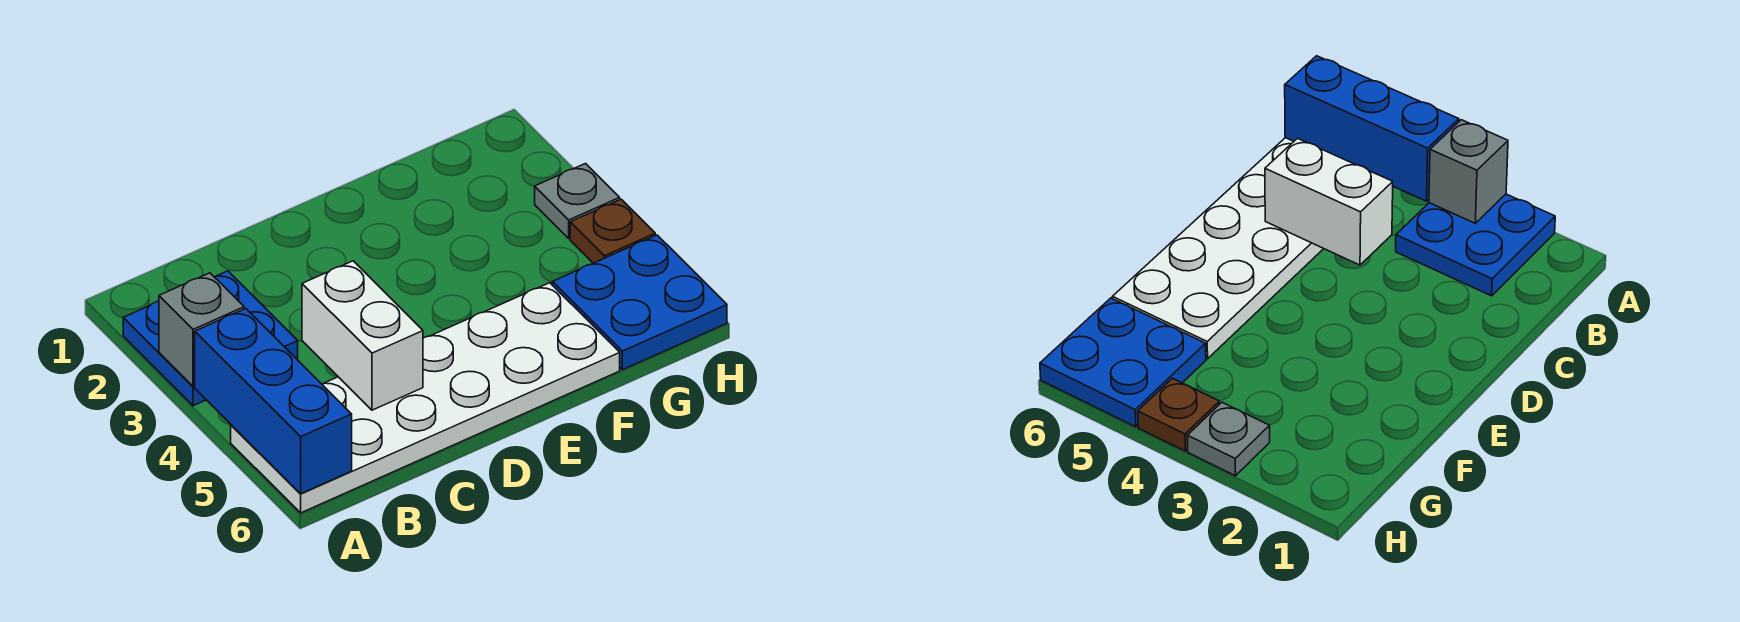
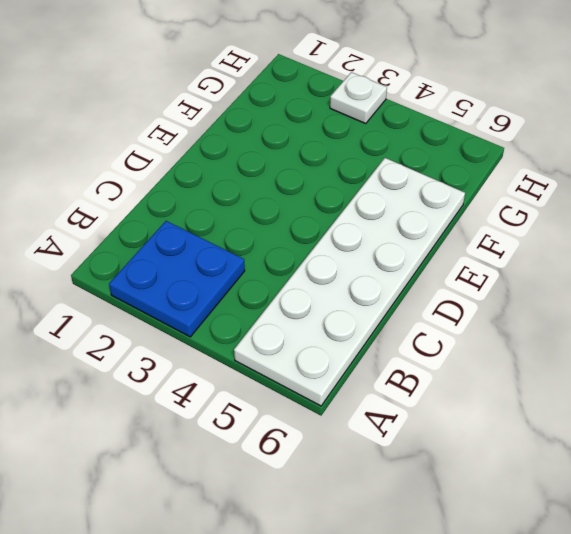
white 1x1 plate [330,72,387,124] -> grey 1x1 plate [535,164,620,238]
none -> blue 2x2 plate [552,235,727,370]
none -> brown 1x1 plate [570,199,655,263]

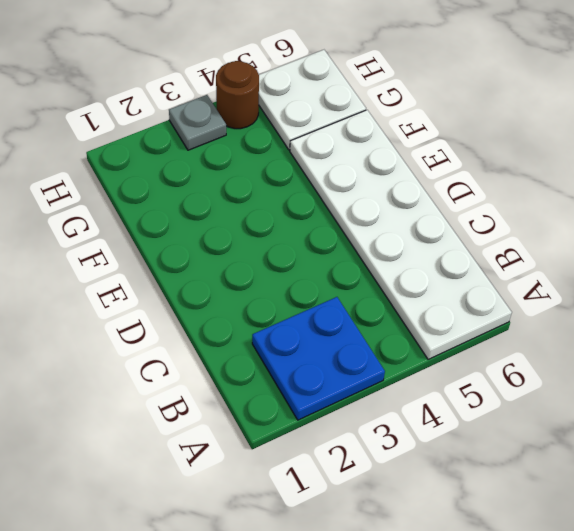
white 2x2 plate [259,50,366,150] -> blue 2x2 plate [552,235,727,370]
brown 1x1 round brick [216,61,259,129] -> brown 1x1 plate [570,199,655,263]
none -> grey 1x1 brick [159,273,244,386]
none -> blue 1x3 brick [195,309,352,494]

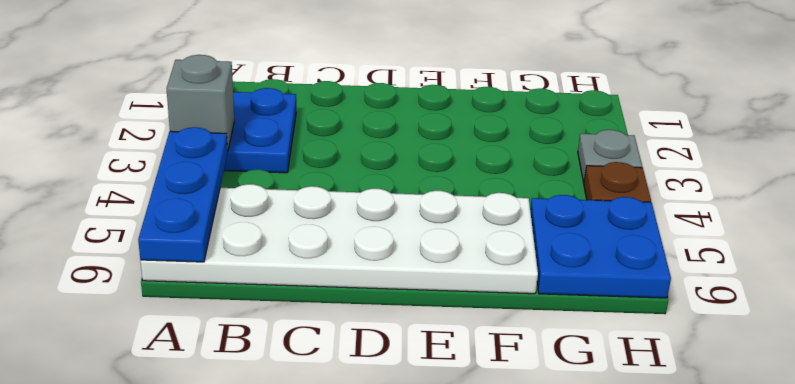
blue 1x3 plate [138,127,228,262] -> blue 1x3 brick [195,309,352,494]
none -> white 1x2 brick [302,261,423,410]

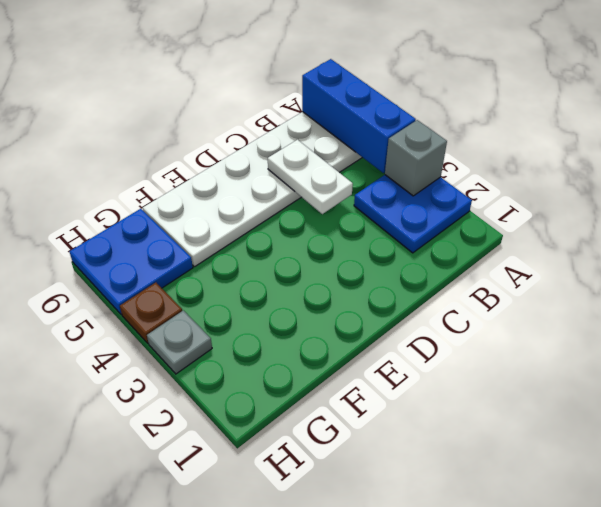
white 1x2 plate [268,140,353,214] -> white 1x2 brick [302,261,423,410]

